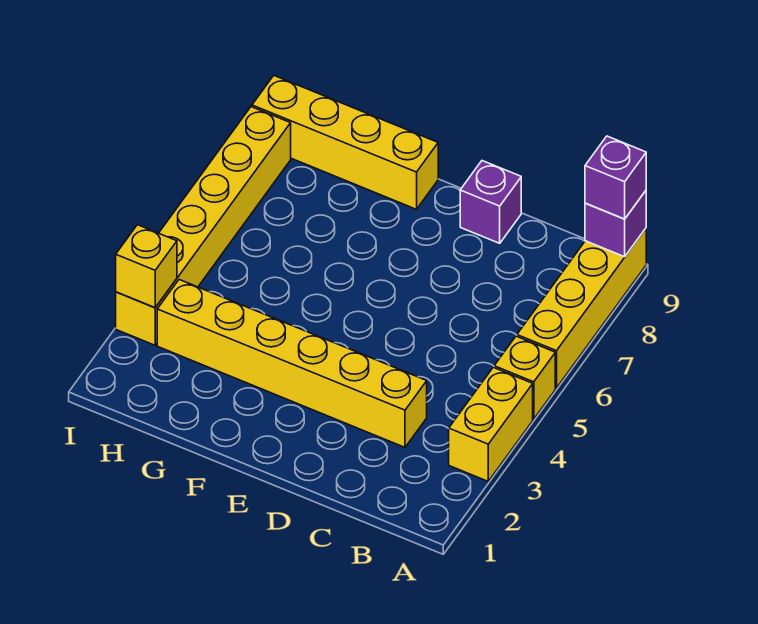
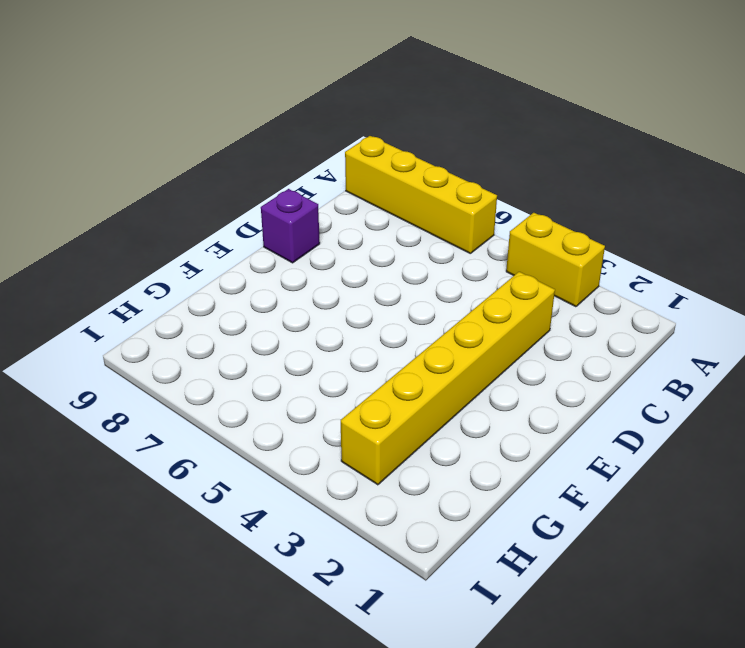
none -> yellow 1x1 brick [494,336,555,419]
none -> yellow 1x4 brick [252,76,438,209]

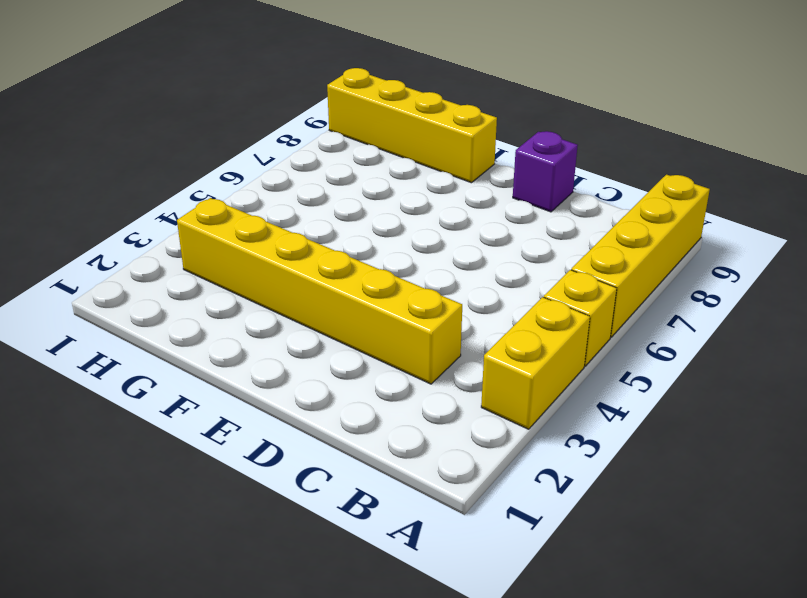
none -> yellow 1x6 brick [116,107,291,345]
none -> purple 1x1 brick [585,191,646,257]

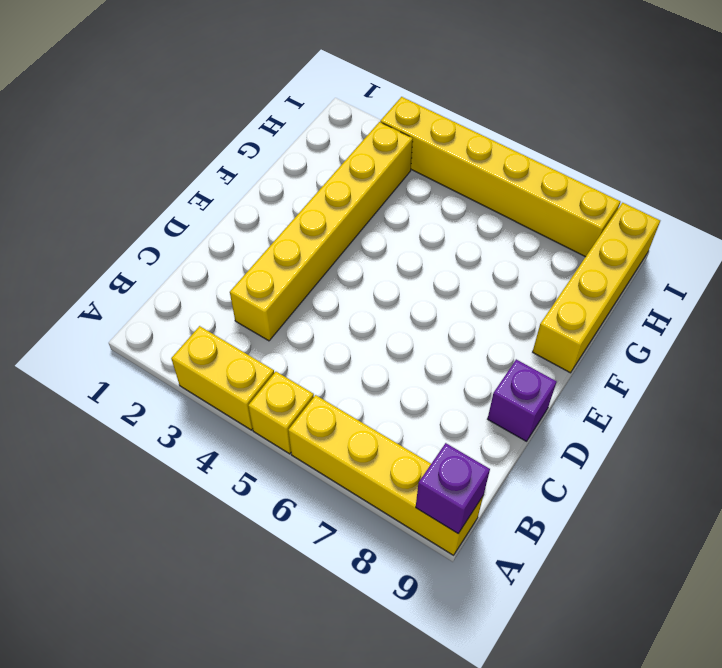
none -> yellow 1x1 brick [116,225,177,308]
none -> purple 1x1 brick [585,136,646,219]

